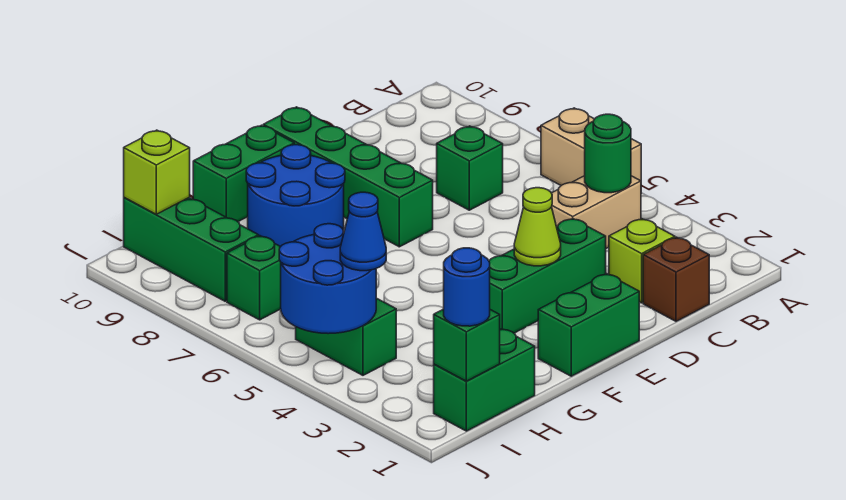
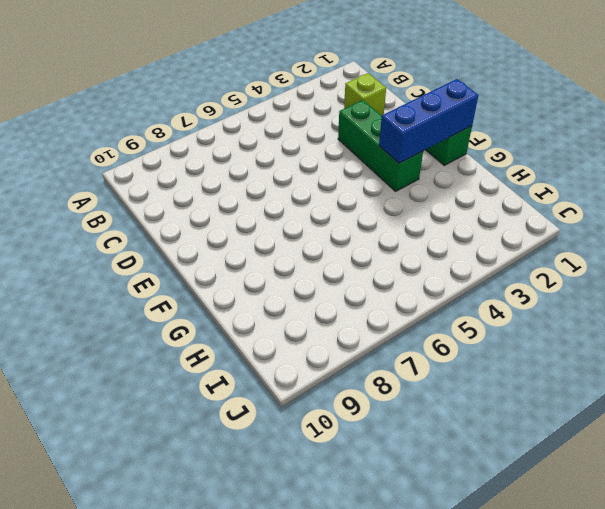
blue 1x3 brick [379,79,479,163] -> none
none -> tan 1x2 brick [541,108,641,185]
none -> tan 1x2 brick [552,176,641,248]
none -> brown 1x1 brick [643,237,709,321]

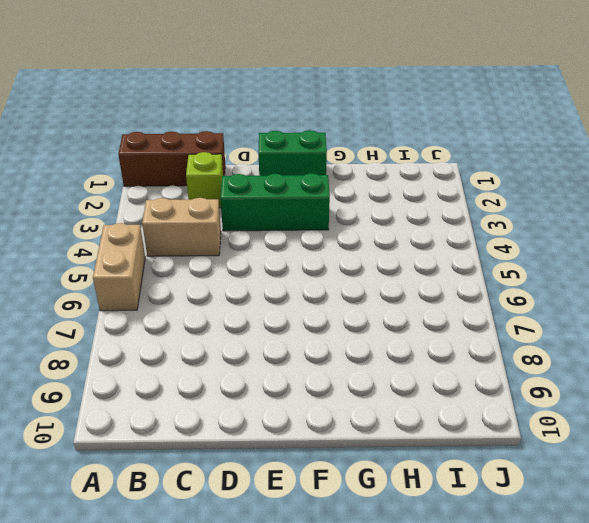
brown 1x3 brick [118,131,225,186] -> brown 1x1 brick [643,237,709,321]
none -> green 1x1 brick [437,126,503,210]
none -> green 1x4 brick [263,107,433,247]
none -> blue 2x2 round brick [246,145,345,247]

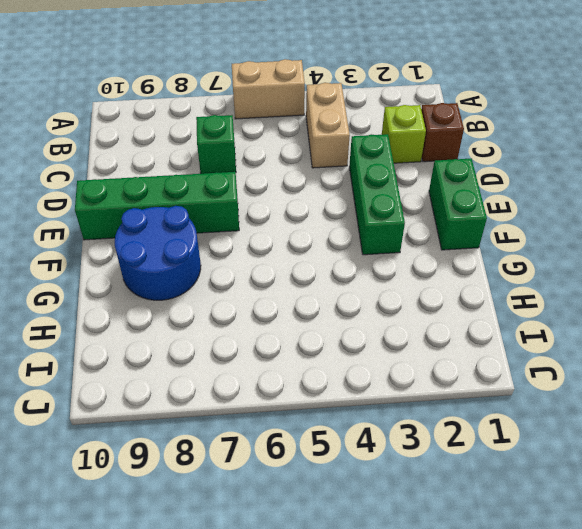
none -> green 1x2 brick [193,125,294,222]
none -> green 1x2 brick [434,329,535,431]
none -> green 1x2 brick [296,298,396,375]

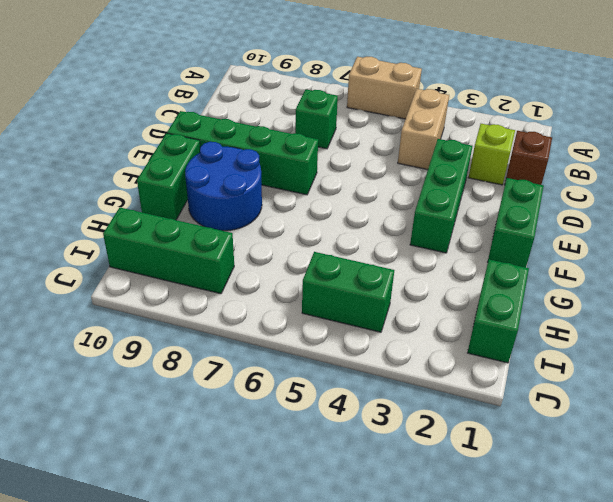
none -> green 1x1 brick [227,236,281,320]
none -> green 1x1 round brick [585,114,631,193]
none -> lime 1x1 cone [514,188,561,266]

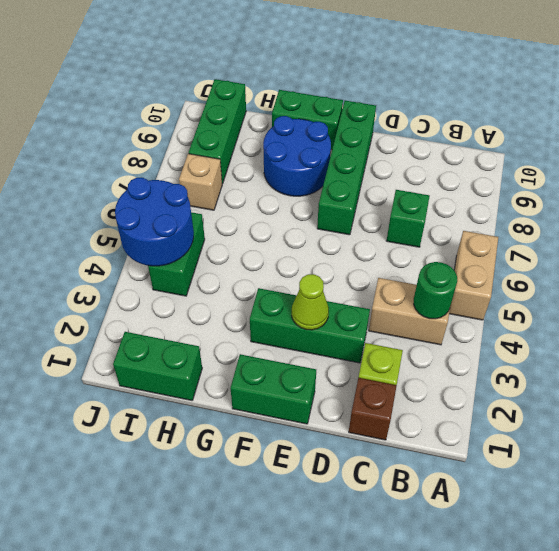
tan 1x1 brick [179,154,222,210] -> green 1x1 brick [227,236,281,320]
none -> green 1x1 brick [434,309,500,381]
none -> lime 1x1 brick [124,130,190,214]
none -> blue 1x1 round brick [444,248,490,326]

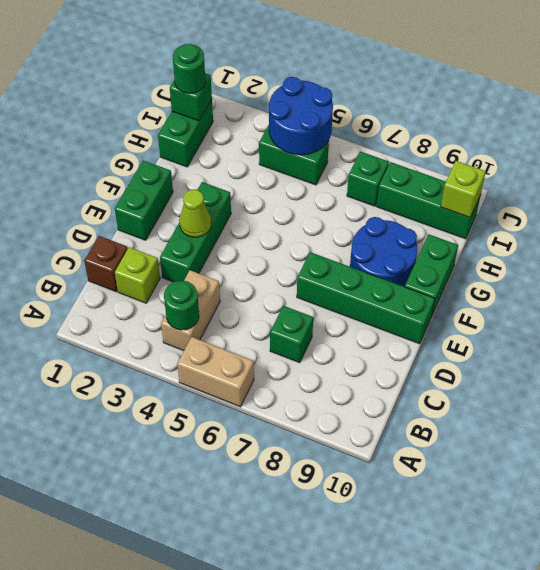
green 1x1 round brick [173,44,205,93] -> blue 1x1 round brick [444,248,490,326]
none -> blue 1x1 cone [340,192,386,271]

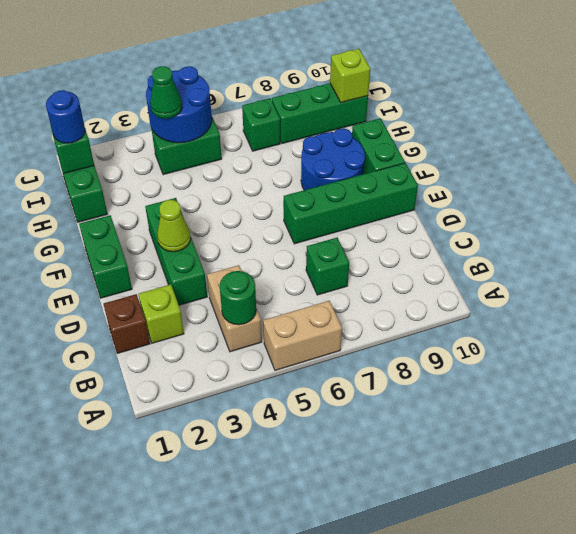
green 1x1 cone [150,66,182,119] -> blue 1x1 cone [340,192,386,271]

